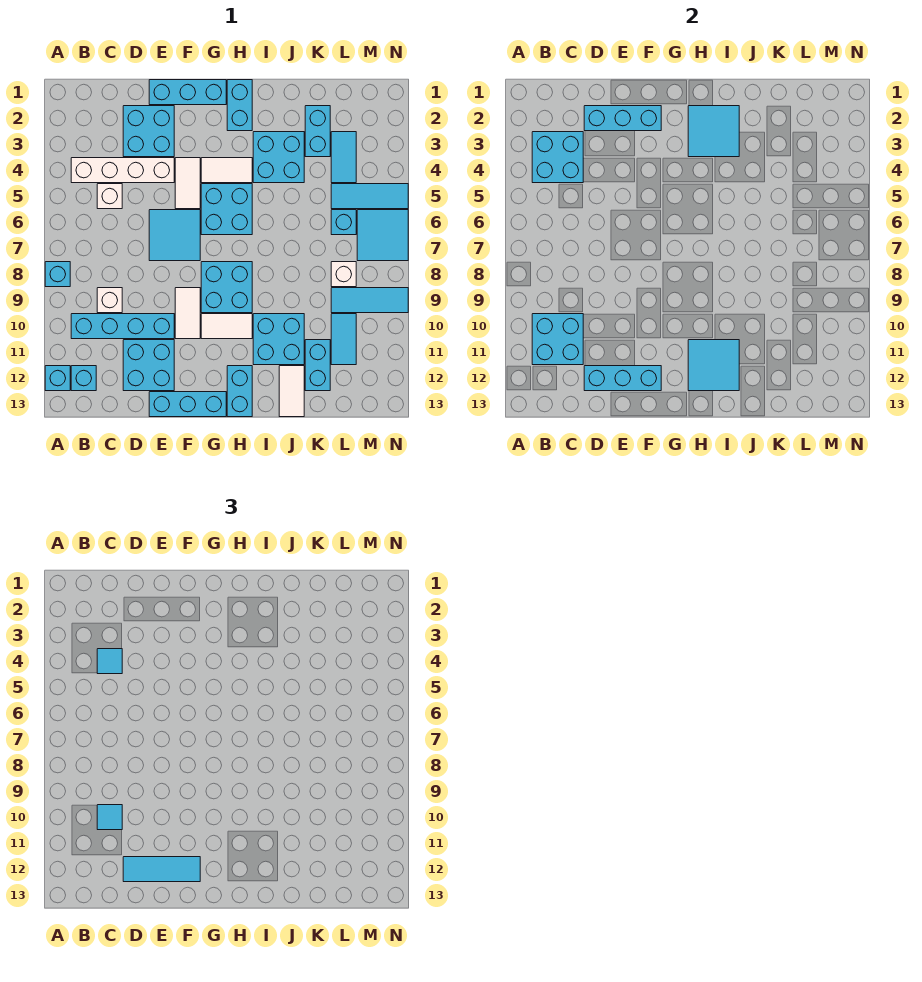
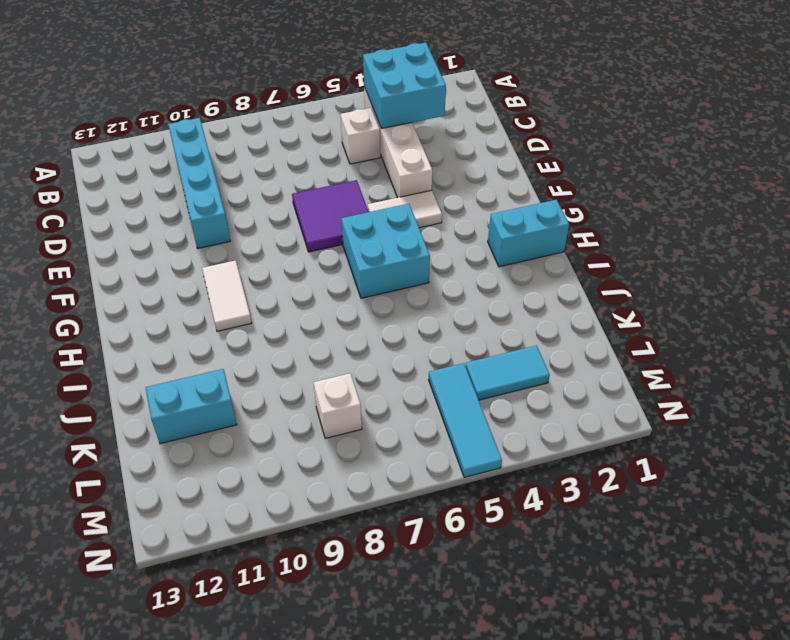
purple 2x2 tile [292,180,368,252] -> cyan 2x2 tile [149,210,200,261]
none -> cyan 1x1 brick [45,262,70,287]
none -> cyan 1x1 brick [45,366,70,391]
none -> cyan 1x1 brick [71,366,96,391]
none -> white 1x1 brick [97,288,122,313]

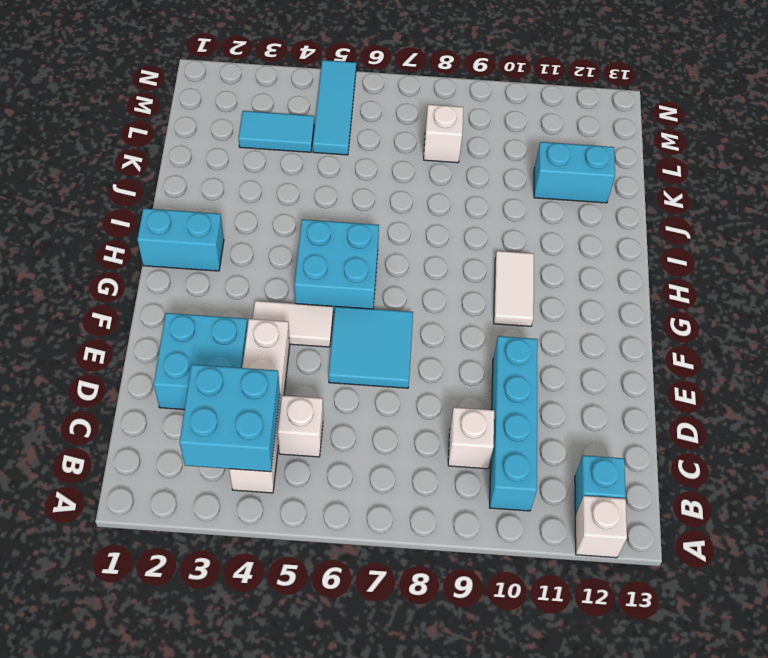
white 1x1 brick [575,496,627,558] -> cyan 1x1 brick [45,366,70,391]
none -> cyan 1x1 brick [45,262,70,287]
none -> cyan 2x2 brick [123,340,174,391]
none -> cyan 1x3 brick [149,80,226,105]
none -> cyan 1x3 brick [149,392,226,417]

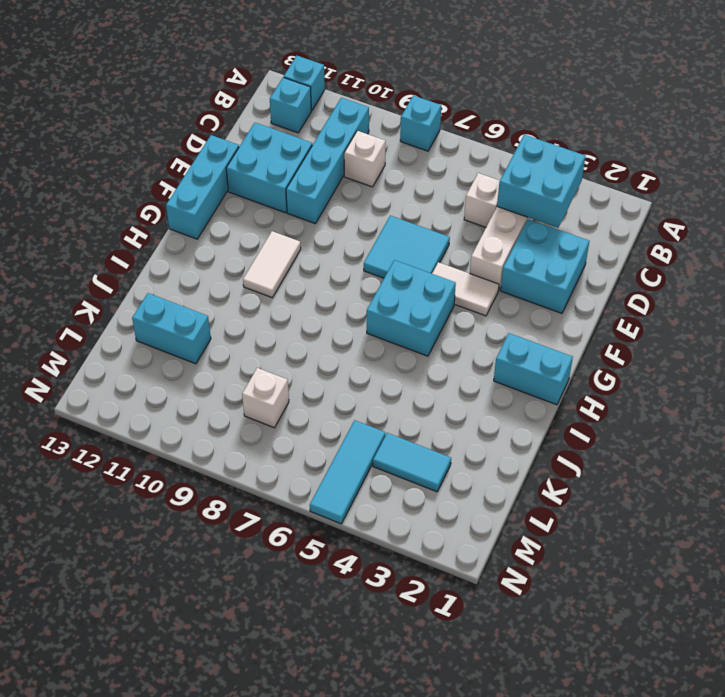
none -> cyan 1x3 brick [149,80,226,105]
none -> white 1x2 tile [175,288,200,339]
none -> white 1x2 tile [201,158,252,183]
none -> cyan 2x2 brick [201,262,252,313]

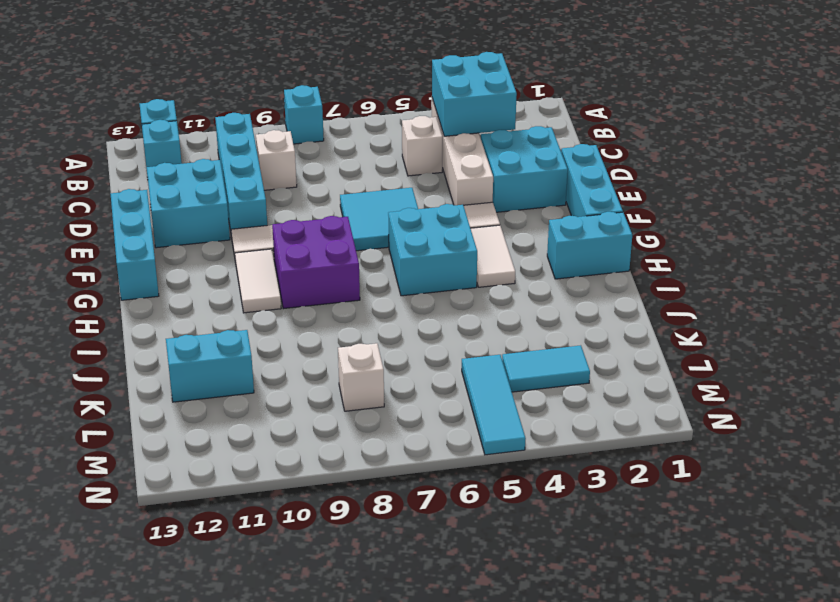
purple 2x2 brick [272,216,360,309] -> cyan 2x2 brick [201,262,252,313]
none -> cyan 1x2 brick [227,366,252,417]
none -> cyan 2x2 brick [253,132,304,183]
none -> cyan 2x2 brick [253,314,304,365]
none -> white 1x2 tile [279,366,304,417]

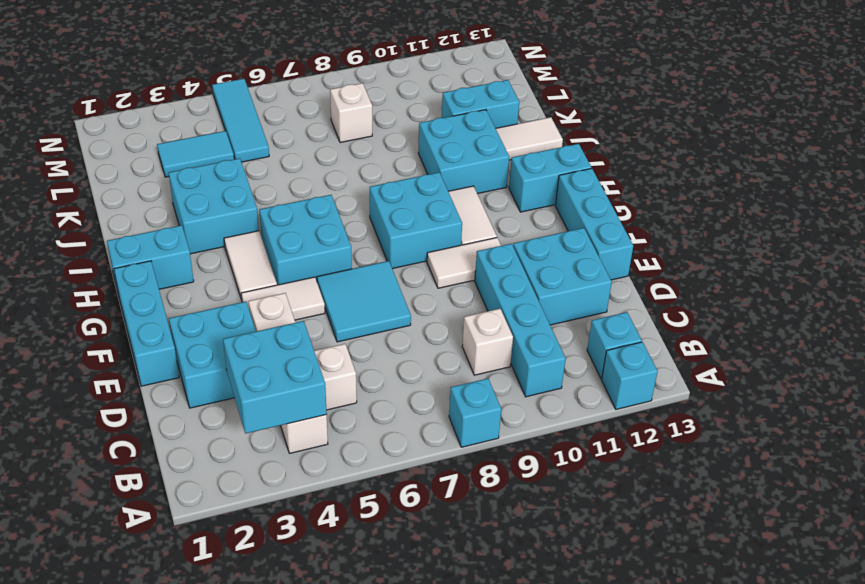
none -> cyan 1x2 brick [305,106,330,157]
none -> cyan 1x1 brick [331,210,356,235]
none -> cyan 1x3 tile [331,288,408,313]
none -> cyan 1x2 tile [331,314,356,365]

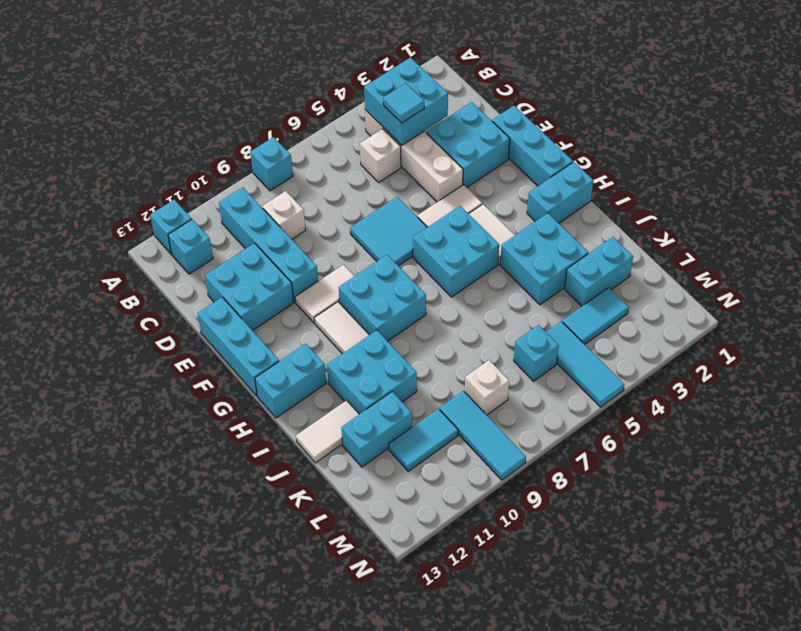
none -> cyan 2x2 tile [357,210,408,261]
none -> cyan 2x2 brick [532,314,583,365]
none -> cyan 1x3 brick [584,106,661,131]
none -> cyan 1x3 brick [584,366,661,391]

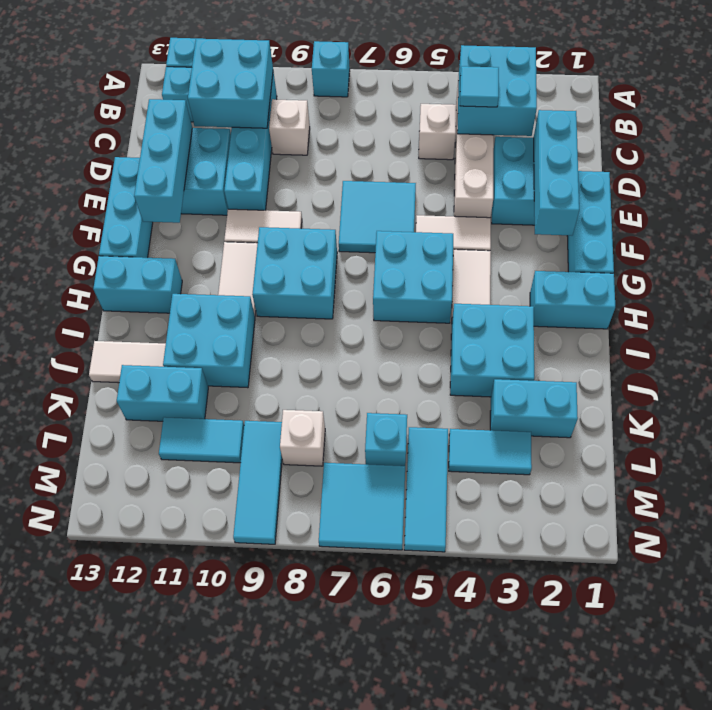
none -> cyan 2x2 tile [688,106,739,157]
none -> cyan 2x2 tile [688,340,739,391]
none -> cyan 1x1 tile [97,805,122,830]
none -> cyan 1x3 tile [123,857,200,882]

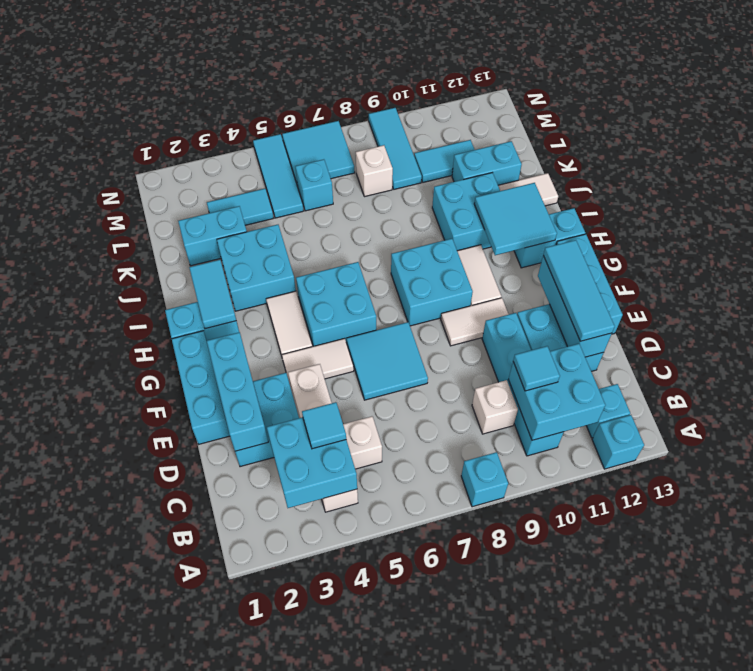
cyan 1x2 tile [189,260,236,329] -> cyan 2x2 tile [688,106,739,157]

